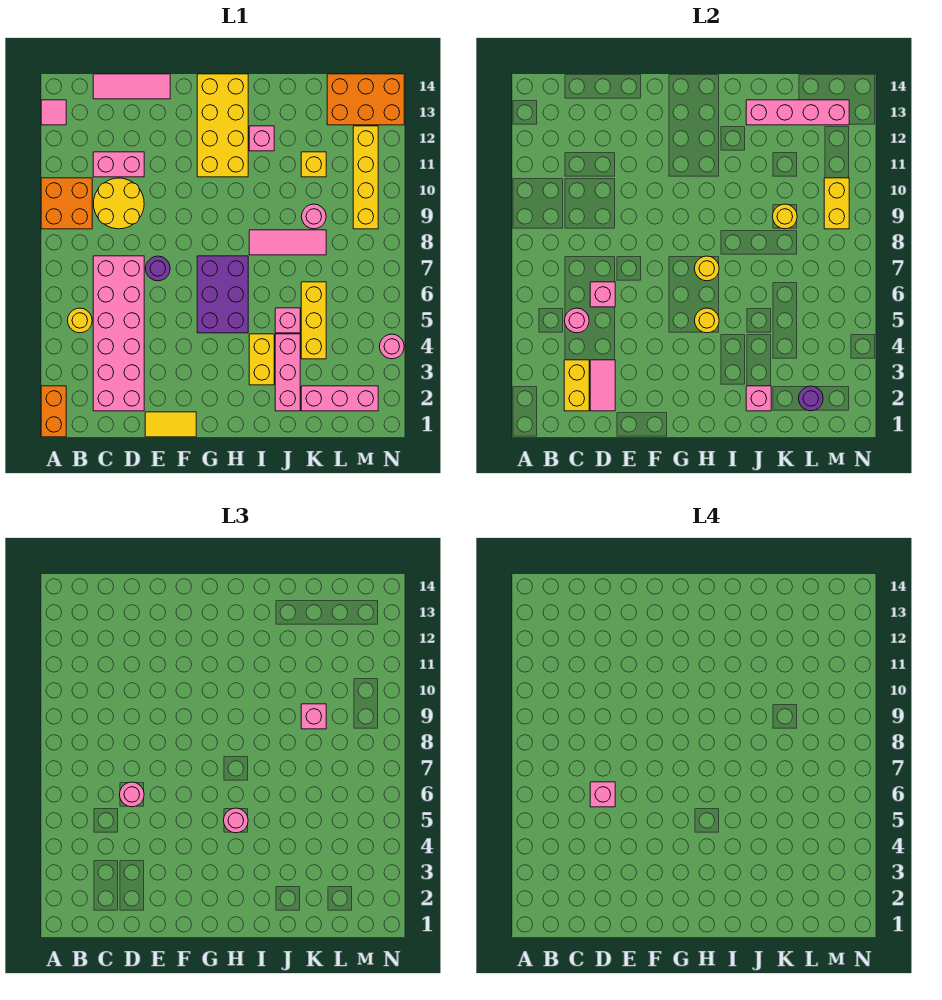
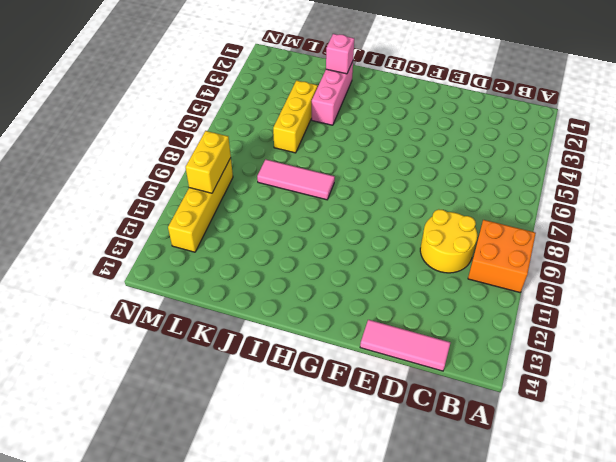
none -> orange 1x2 brick [41,386,66,437]
none -> pink 1x1 tile [41,100,66,125]
none -> yellow 1x1 round brick [68,308,92,333]
none -> pink 2x6 brick [93,256,144,411]

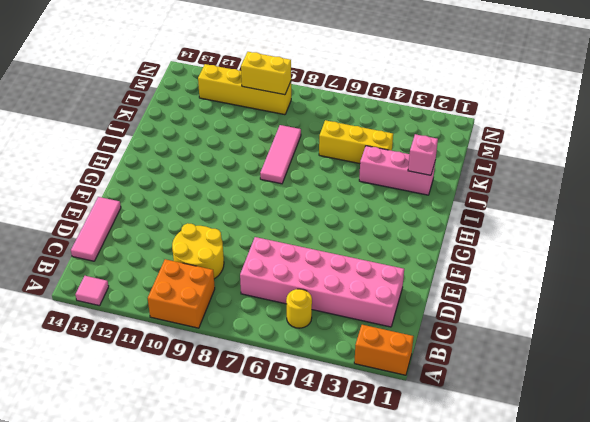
none -> pink 1x2 brick [93,152,144,177]
none -> yellow 1x2 tile [145,412,196,437]
none -> purple 1x1 round brick [146,256,170,281]
none -> purple 2x3 brick [197,256,248,333]

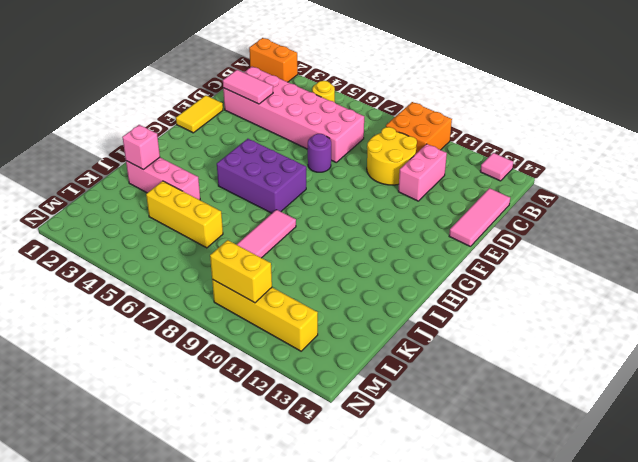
none -> yellow 2x4 brick [197,74,248,177]
none -> yellow 1x2 brick [249,334,274,385]
none -> pink 1x1 brick [249,126,274,151]
none -> pink 1x1 brick [275,308,300,333]

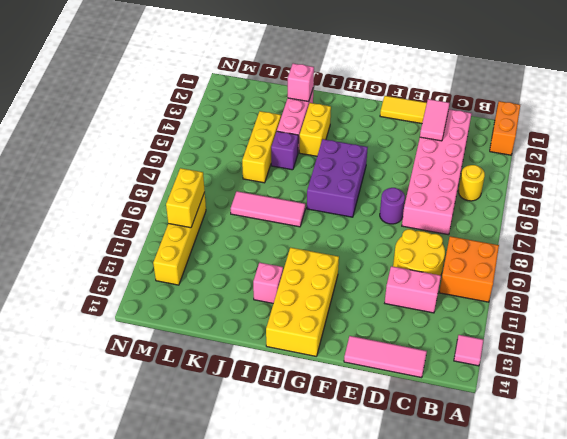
purple 1x1 brick [271,131,298,170] -> pink 1x1 brick [275,308,300,333]
none -> pink 1x3 brick [301,386,378,411]
none -> pink 1x1 round brick [302,204,326,229]
none -> yellow 1x1 brick [301,152,326,177]
none -> orange 2x3 brick [327,74,404,125]

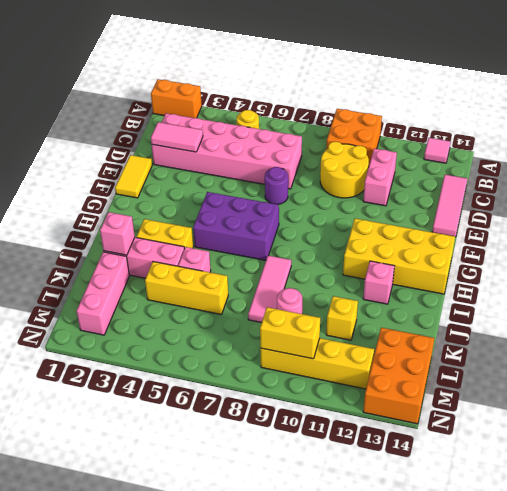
none -> pink 1x1 round brick [380,334,404,359]
none -> yellow 1x2 brick [564,360,589,411]
none -> pink 1x1 round brick [565,308,589,333]
none -> pink 1x1 brick [590,282,615,307]

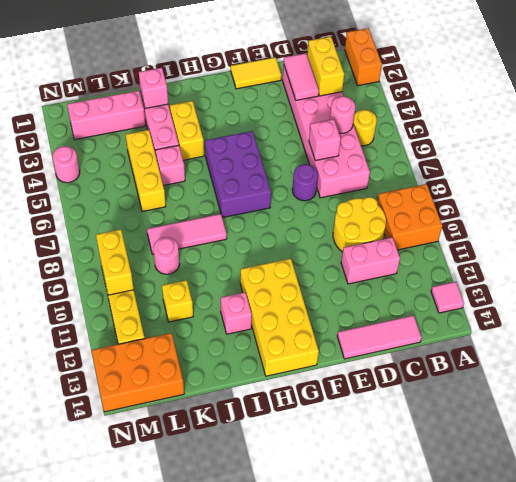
none -> yellow 1x1 round brick [695,308,719,333]
none -> yellow 1x1 round brick [695,256,719,281]
none -> pink 1x4 brick [746,100,849,125]
none -> yellow 1x1 round brick [773,204,797,229]

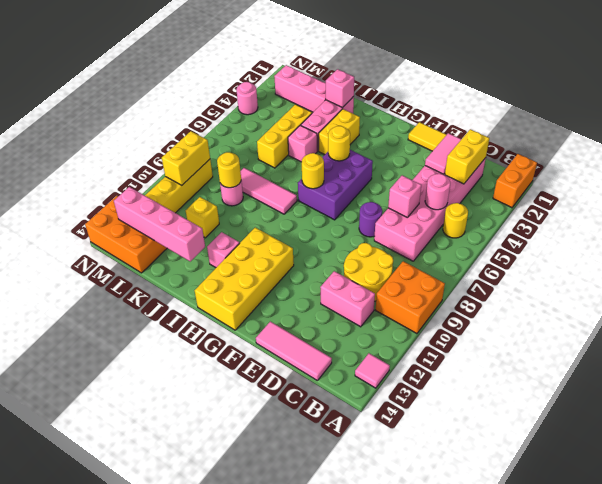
none -> purple 1x1 round brick [799,386,823,411]
none -> pink 1x1 round brick [120,782,144,807]
none -> pink 1x1 round brick [224,808,248,833]
none -> pink 1x1 brick [301,704,326,729]

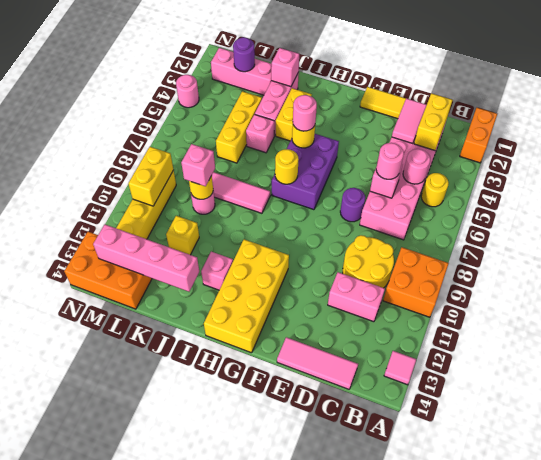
none -> pink 1x1 brick [590,782,615,807]

